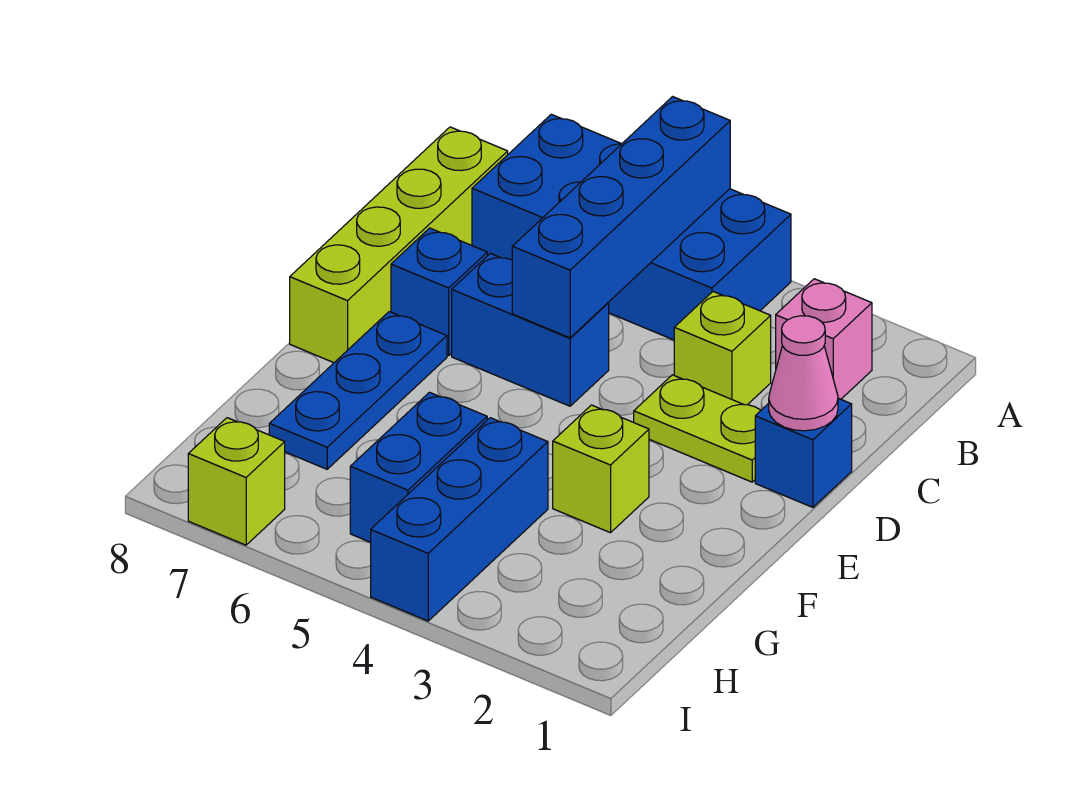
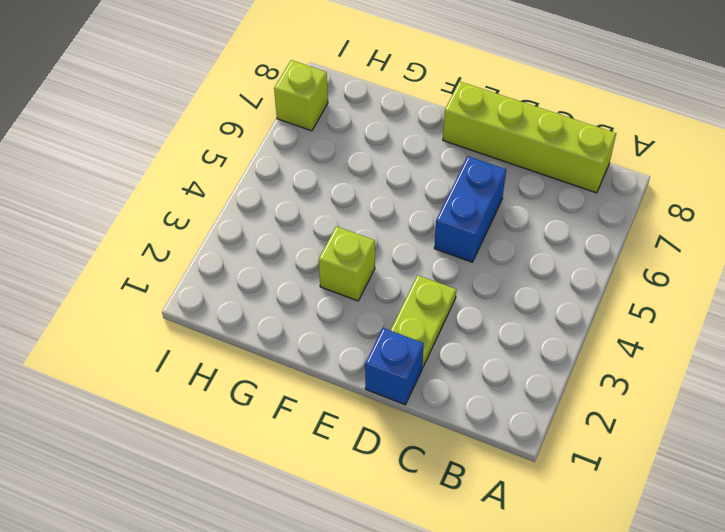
none -> blue 2x4 brick [472,114,791,340]
none -> pink 1x1 brick [776,279,872,399]
none -> lime 1x1 brick [674,292,771,405]

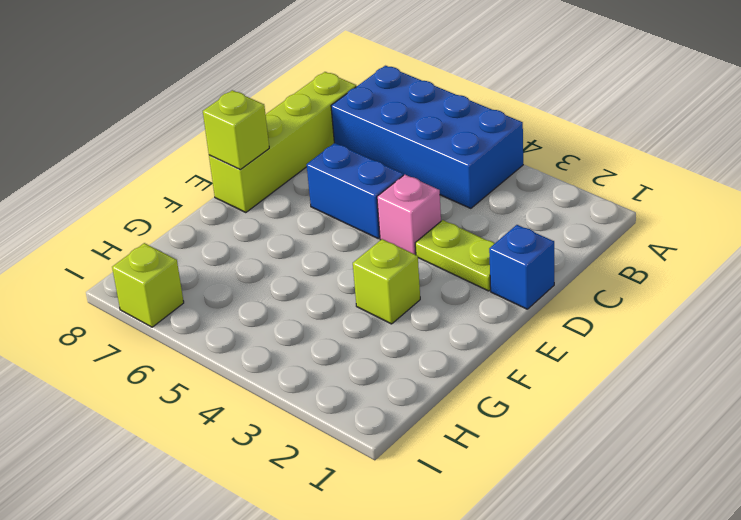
pink 1x1 brick [377,175,441,255] -> pink 1x1 brick moved to [776,279,872,399]
lime 1x1 brick [203,90,269,169] -> lime 1x1 brick moved to [674,292,771,405]
none -> blue 1x1 brick [391,228,487,356]
none -> blue 1x3 plate [269,312,447,469]
none -> blue 1x3 brick [371,418,548,621]

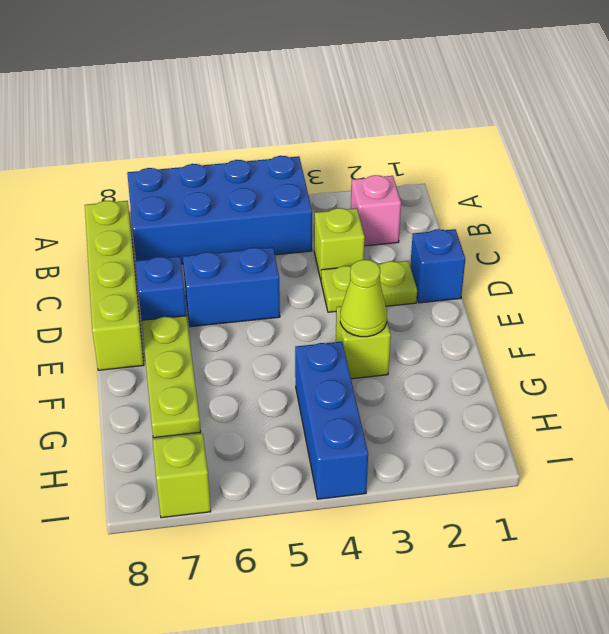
lime 1x3 plate [142,316,201,438] -> blue 1x3 plate [269,312,447,469]
lime 1x1 cone [340,260,387,337] -> none
none -> blue 1x2 brick [350,392,487,542]
none -> blue 1x4 brick [512,97,730,338]
none -> pink 1x1 cone [769,316,838,431]

